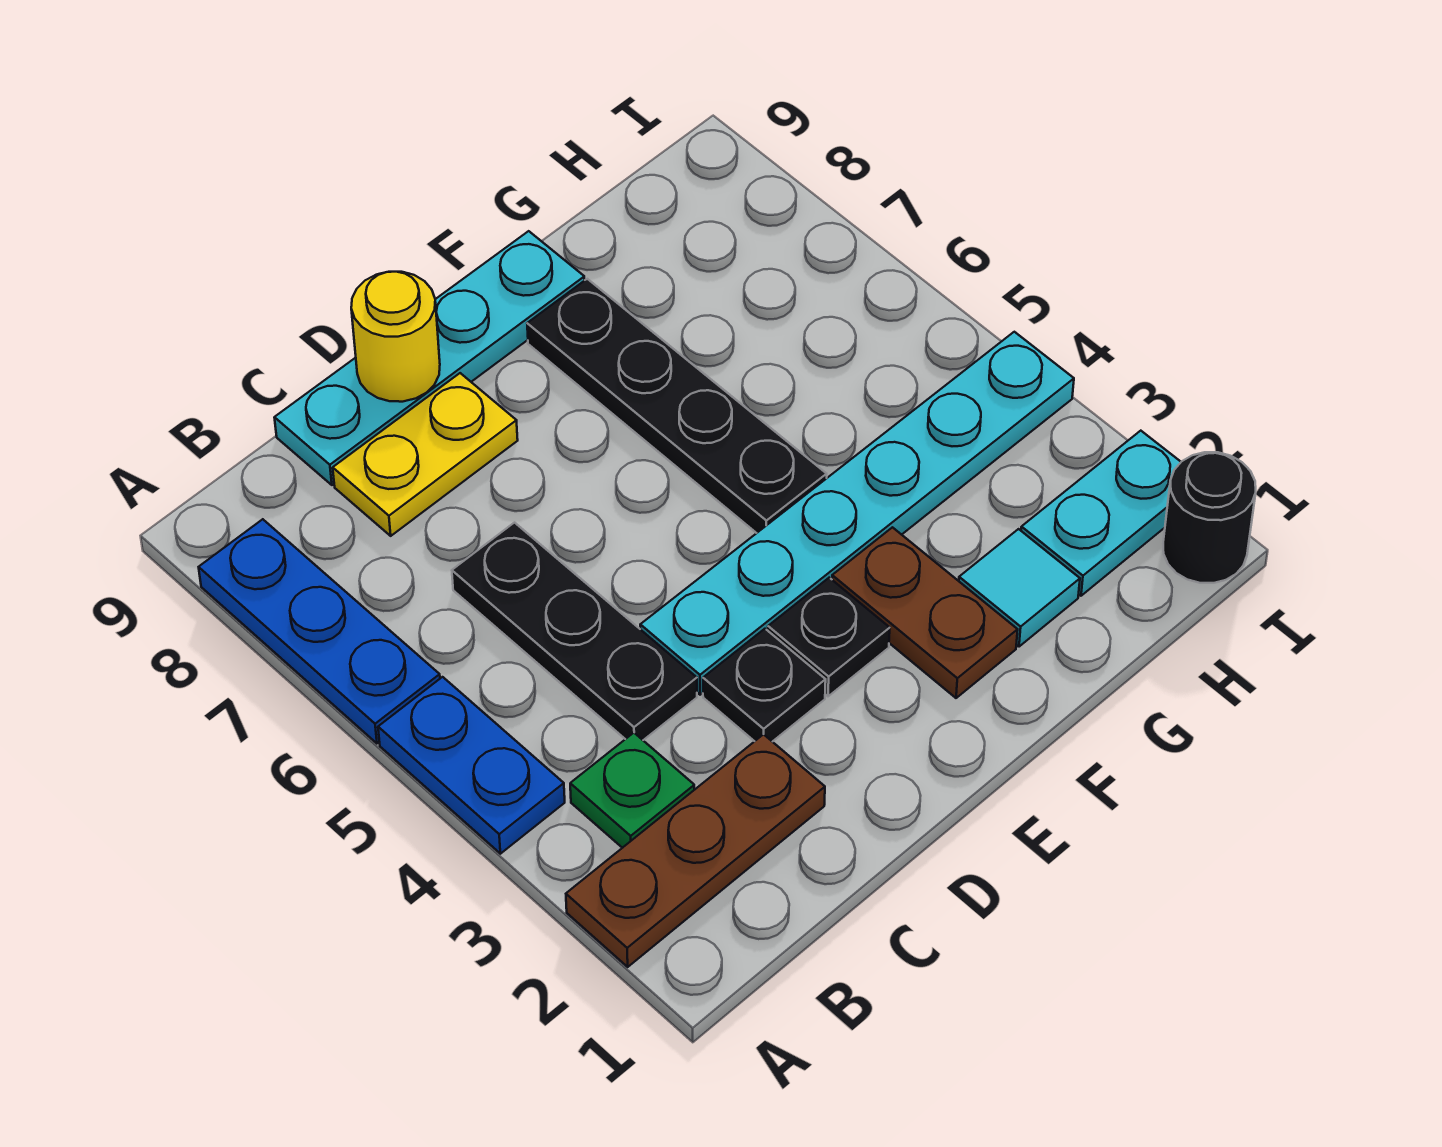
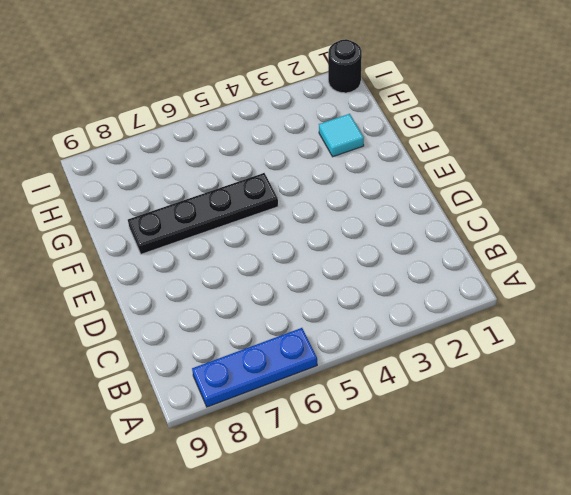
none -> brown 1x3 plate [566,734,825,967]
none -> blue 1x2 plate [378,677,565,854]
none -> green 1x1 plate [570,733,694,848]

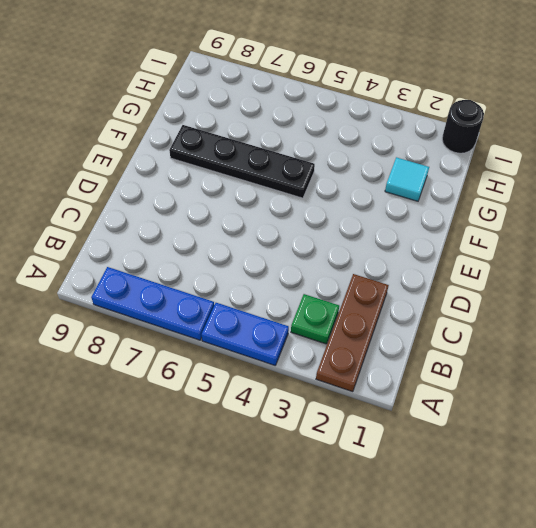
none -> black 1x3 plate [452,523,697,740]
none -> yellow 1x2 plate [333,373,518,536]
none -> cyan 1x4 plate [274,231,585,485]

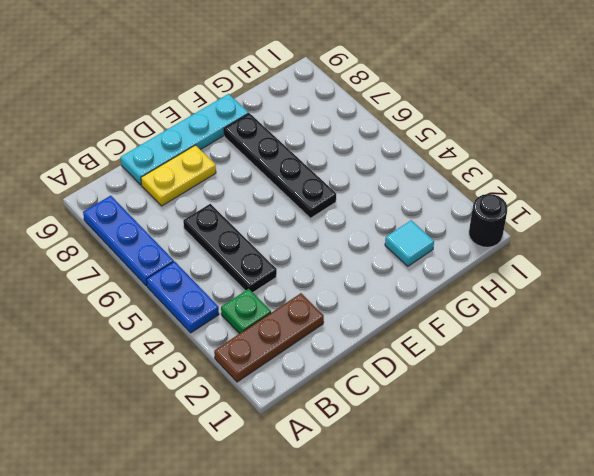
none -> black 1x1 plate [703,629,826,742]
none -> cyan 1x6 plate [640,332,1074,695]
none -> black 1x1 plate [768,578,890,696]

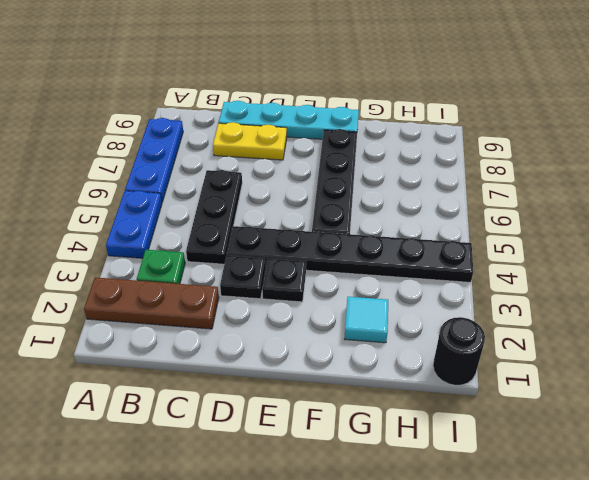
black 1x6 plate [227,226,473,282] -> cyan 1x6 plate [640,332,1074,695]
none -> brown 1x2 plate [832,527,1018,698]
none -> cyan 1x2 plate [1021,431,1181,596]
none -> yellow 1x1 round brick [351,272,440,402]

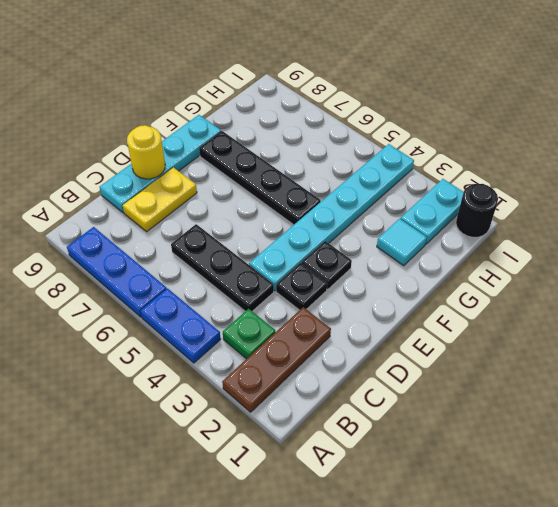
none -> brown 1x2 plate [832,527,1018,698]

